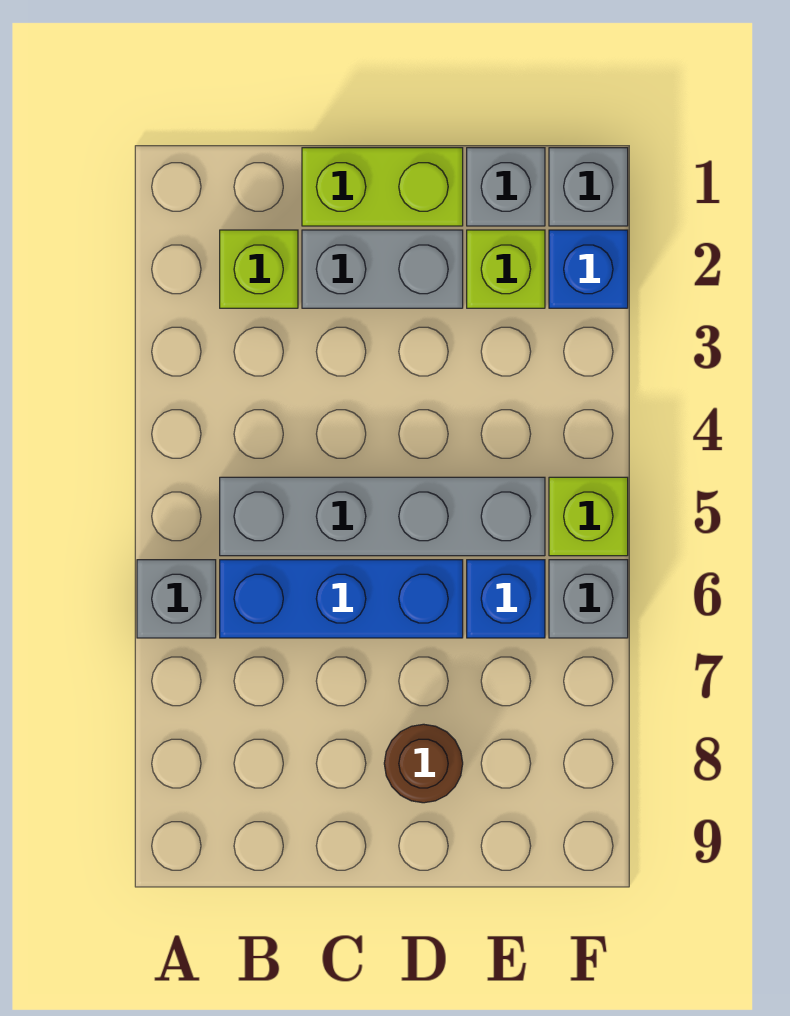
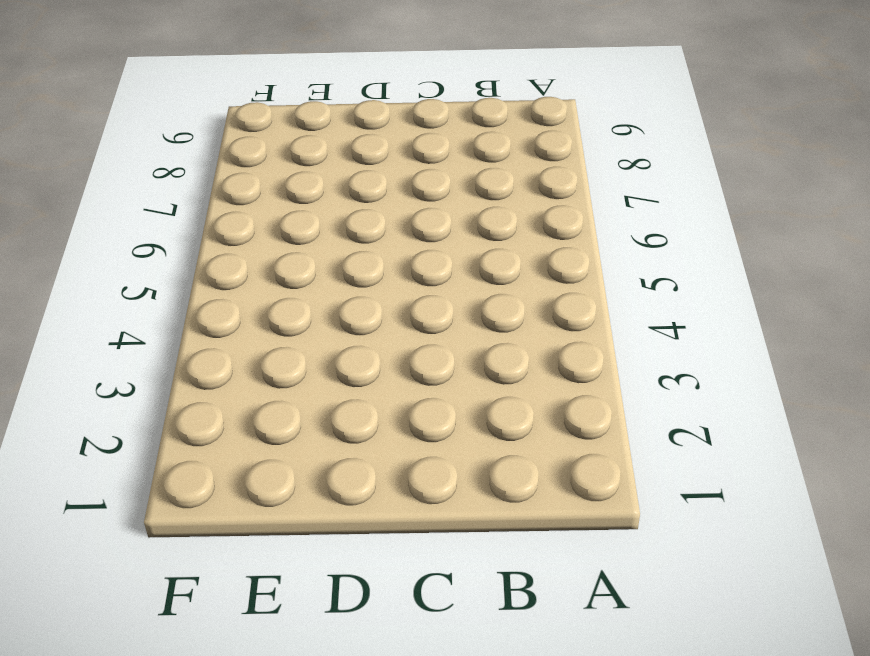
none -> grey 1x1 brick [137,560,216,638]
none -> lime 1x1 brick [220,230,298,308]
none -> grey 1x4 brick [220,477,545,556]

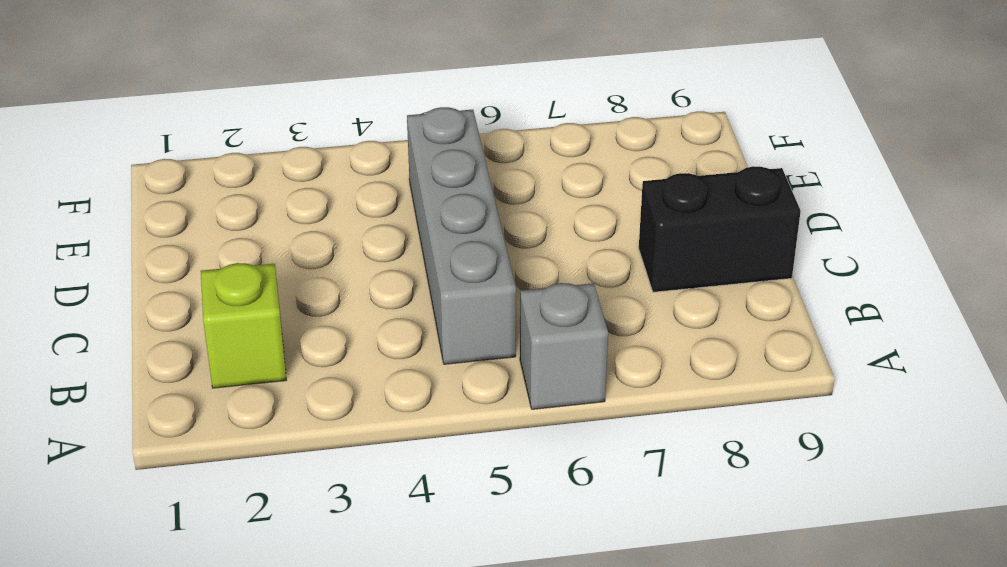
black 1x2 brick [639,166,801,292] -> none
none -> blue 1x3 brick [220,560,463,638]
none -> lime 1x2 brick [302,148,463,226]
none -> grey 1x2 brick [302,230,463,308]

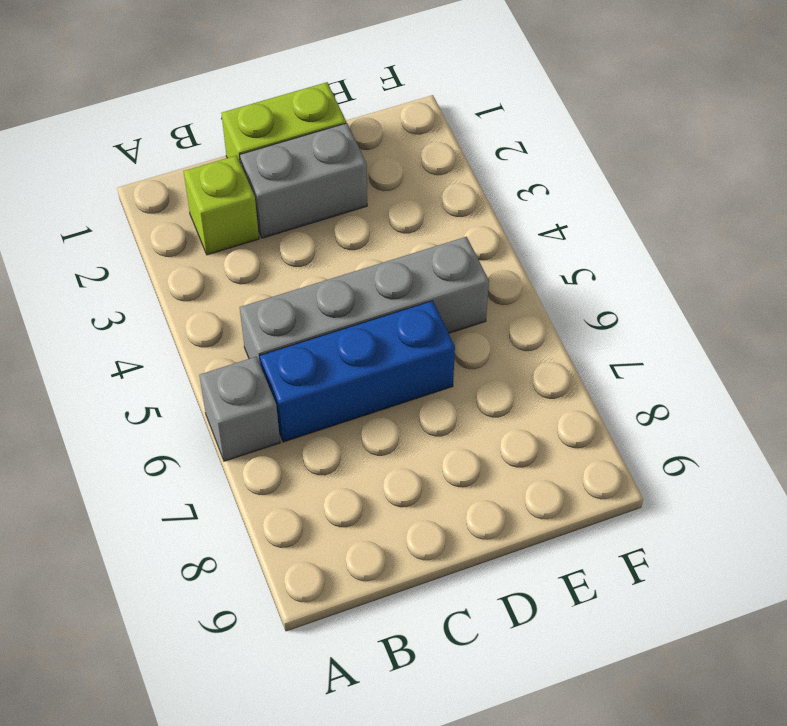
none -> brown 1x1 round brick [384,724,463,803]
none -> grey 1x1 brick [467,148,545,226]
none -> lime 1x1 brick [467,230,545,308]

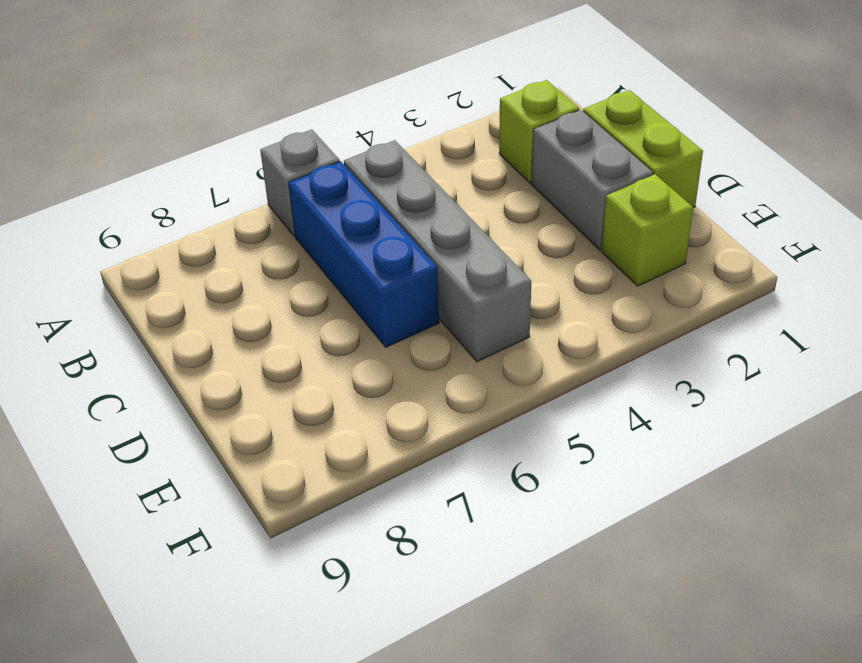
none -> brown 1x1 round brick [384,724,463,803]
none -> grey 1x1 brick [467,148,545,226]
none -> blue 1x1 brick [467,560,545,638]

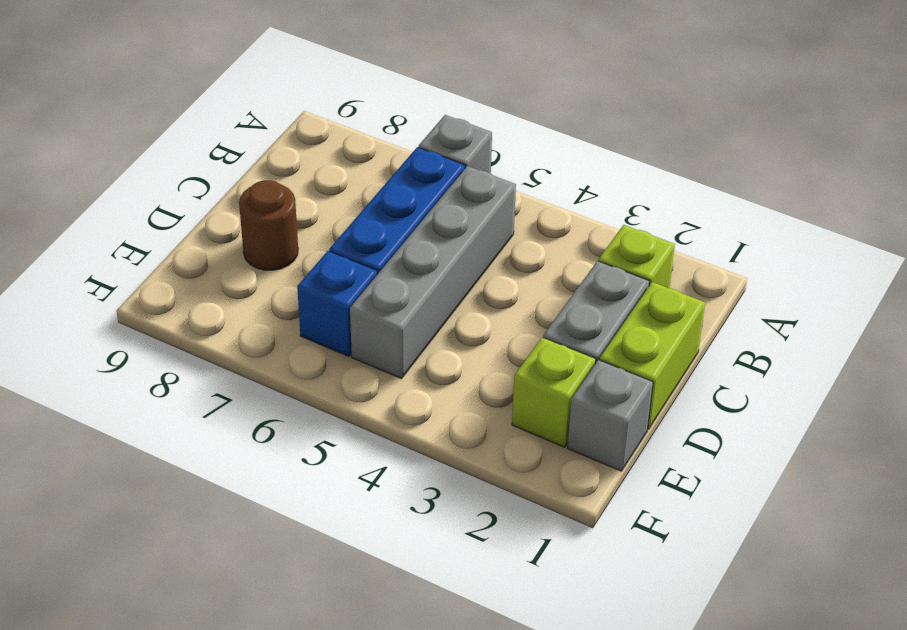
none -> grey 1x1 brick [549,148,628,226]
none -> blue 1x1 brick [549,230,628,308]
none -> lime 1x1 brick [549,477,628,556]

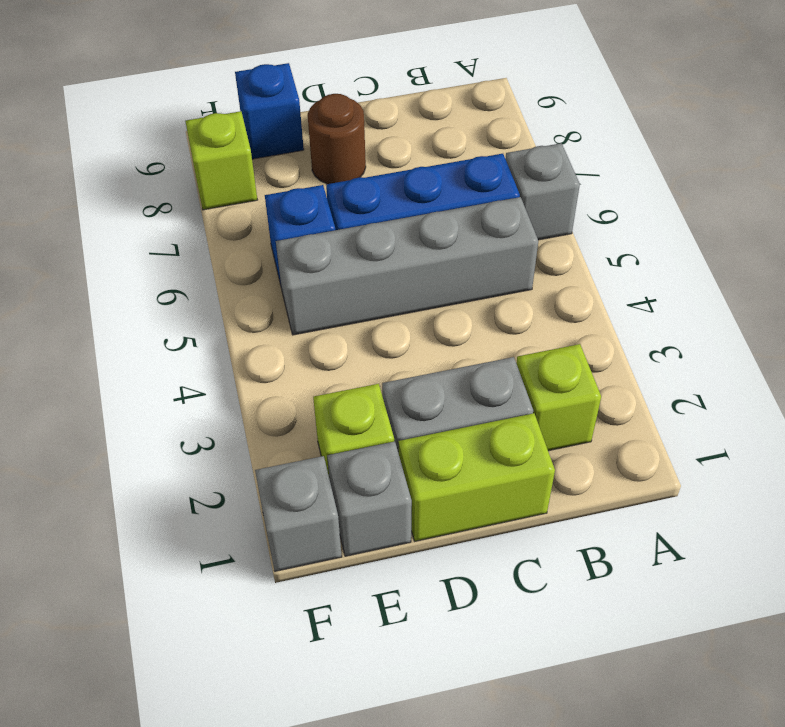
blue 1x1 brick [235,63,304,159] -> blue 1x1 brick moved to [549,230,628,308]
lime 1x1 brick [185,111,257,210] -> lime 1x1 brick moved to [549,477,628,556]
none -> grey 1x1 brick [549,560,628,638]

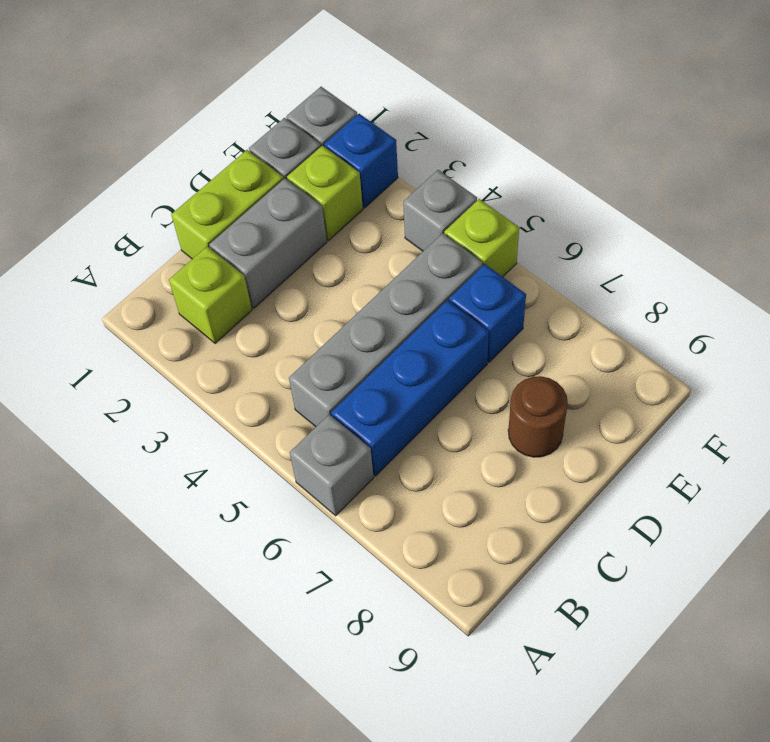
grey 1x1 brick [403,170,477,251] -> grey 1x1 brick moved to [549,560,628,638]

